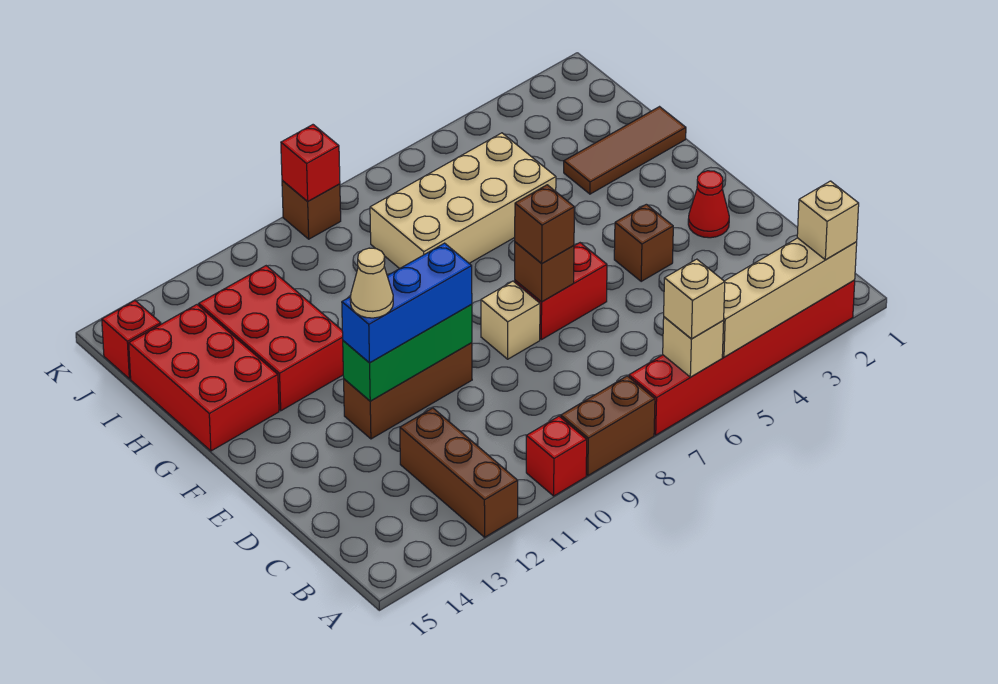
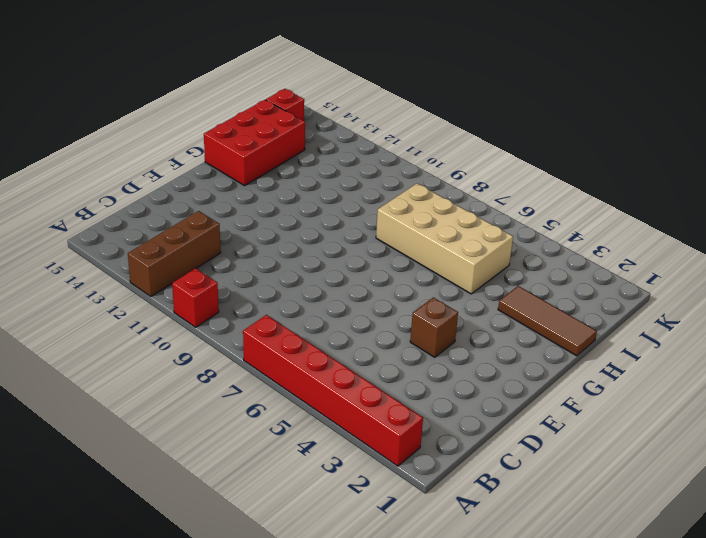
none -> brown 1x2 brick [561,376,655,476]
none -> red 1x1 cone [688,171,729,238]
none -> red 1x2 brick [515,243,607,340]

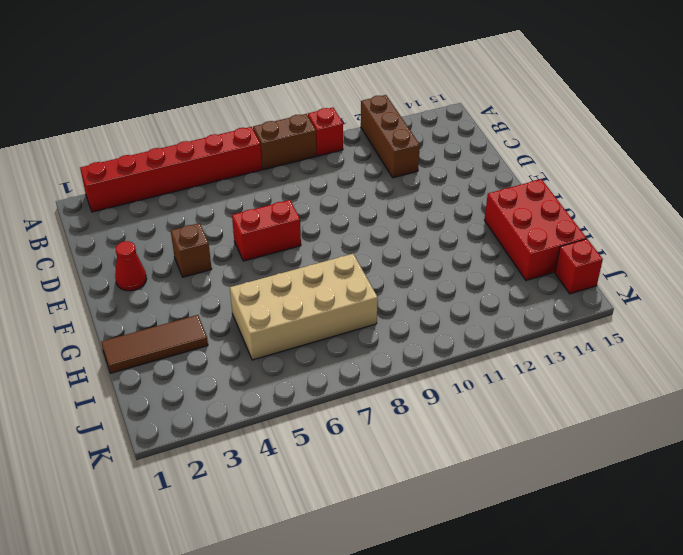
none -> tan 1x1 brick [481,281,540,359]
none -> brown 1x3 brick [344,343,472,439]
none -> red 2x3 brick [199,266,343,411]

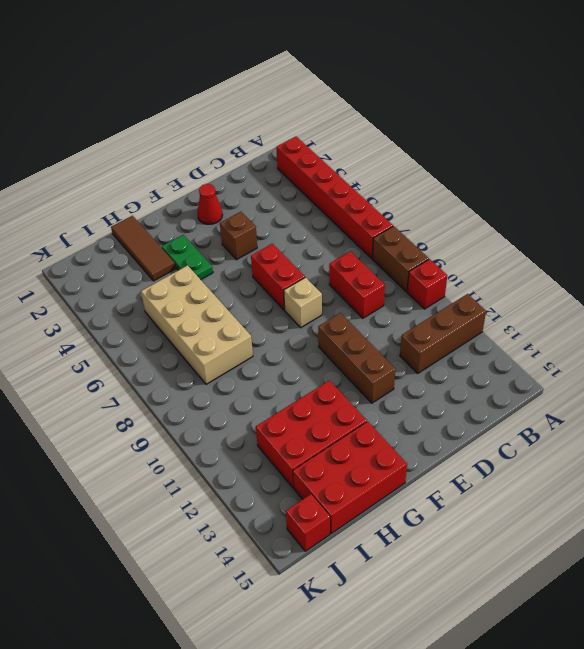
red 1x2 brick [329,251,385,318] -> none
green 1x2 plate [162,235,213,280] -> none
none -> brown 1x1 brick [282,180,341,239]
none -> tan 1x4 brick [722,238,857,357]
none -> tan 1x1 brick [663,317,724,377]

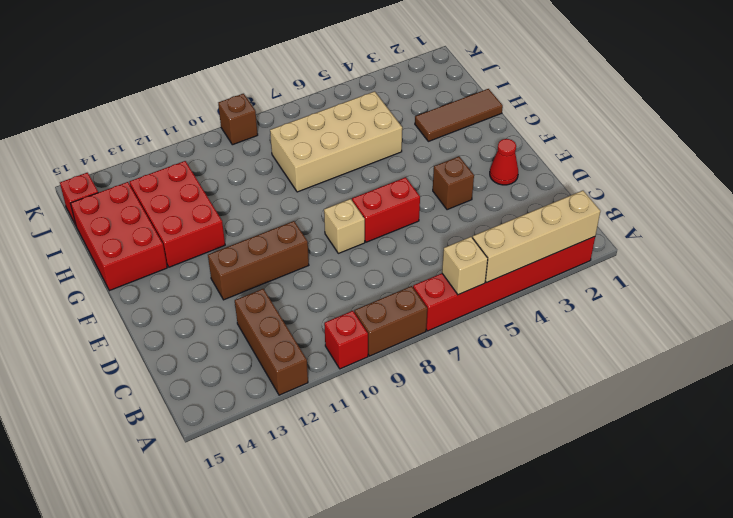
none -> brown 1x1 brick [515,242,574,302]
none -> green 1x3 brick [343,304,472,401]
none -> red 1x1 brick [281,125,340,201]

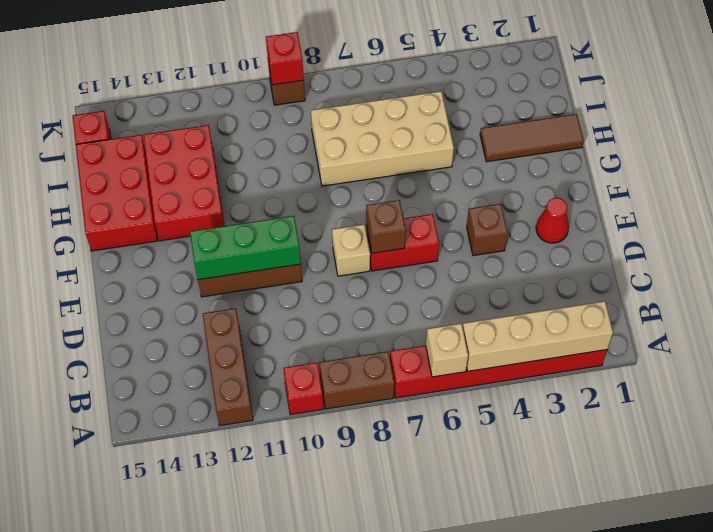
none -> tan 1x1 brick [797,181,859,260]
none -> tan 1x1 brick [664,259,725,339]
none -> brown 1x1 brick [515,185,574,263]

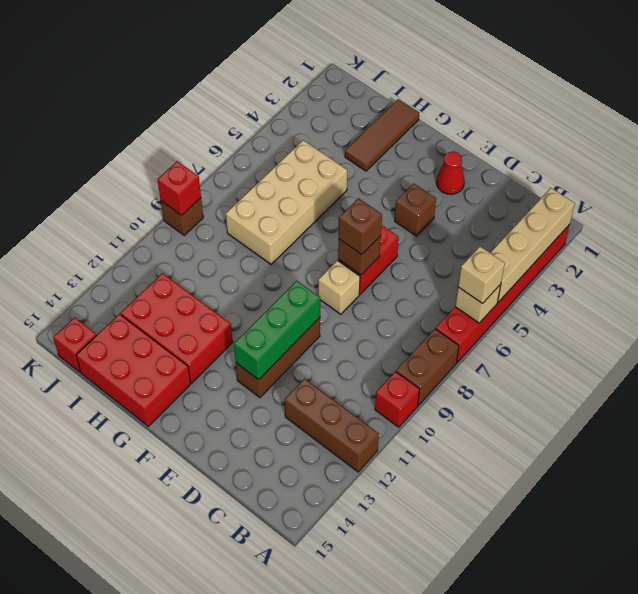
none -> tan 1x1 brick [797,181,859,260]
none -> blue 1x3 brick [342,243,472,363]
none -> tan 1x1 cone [350,248,393,318]

